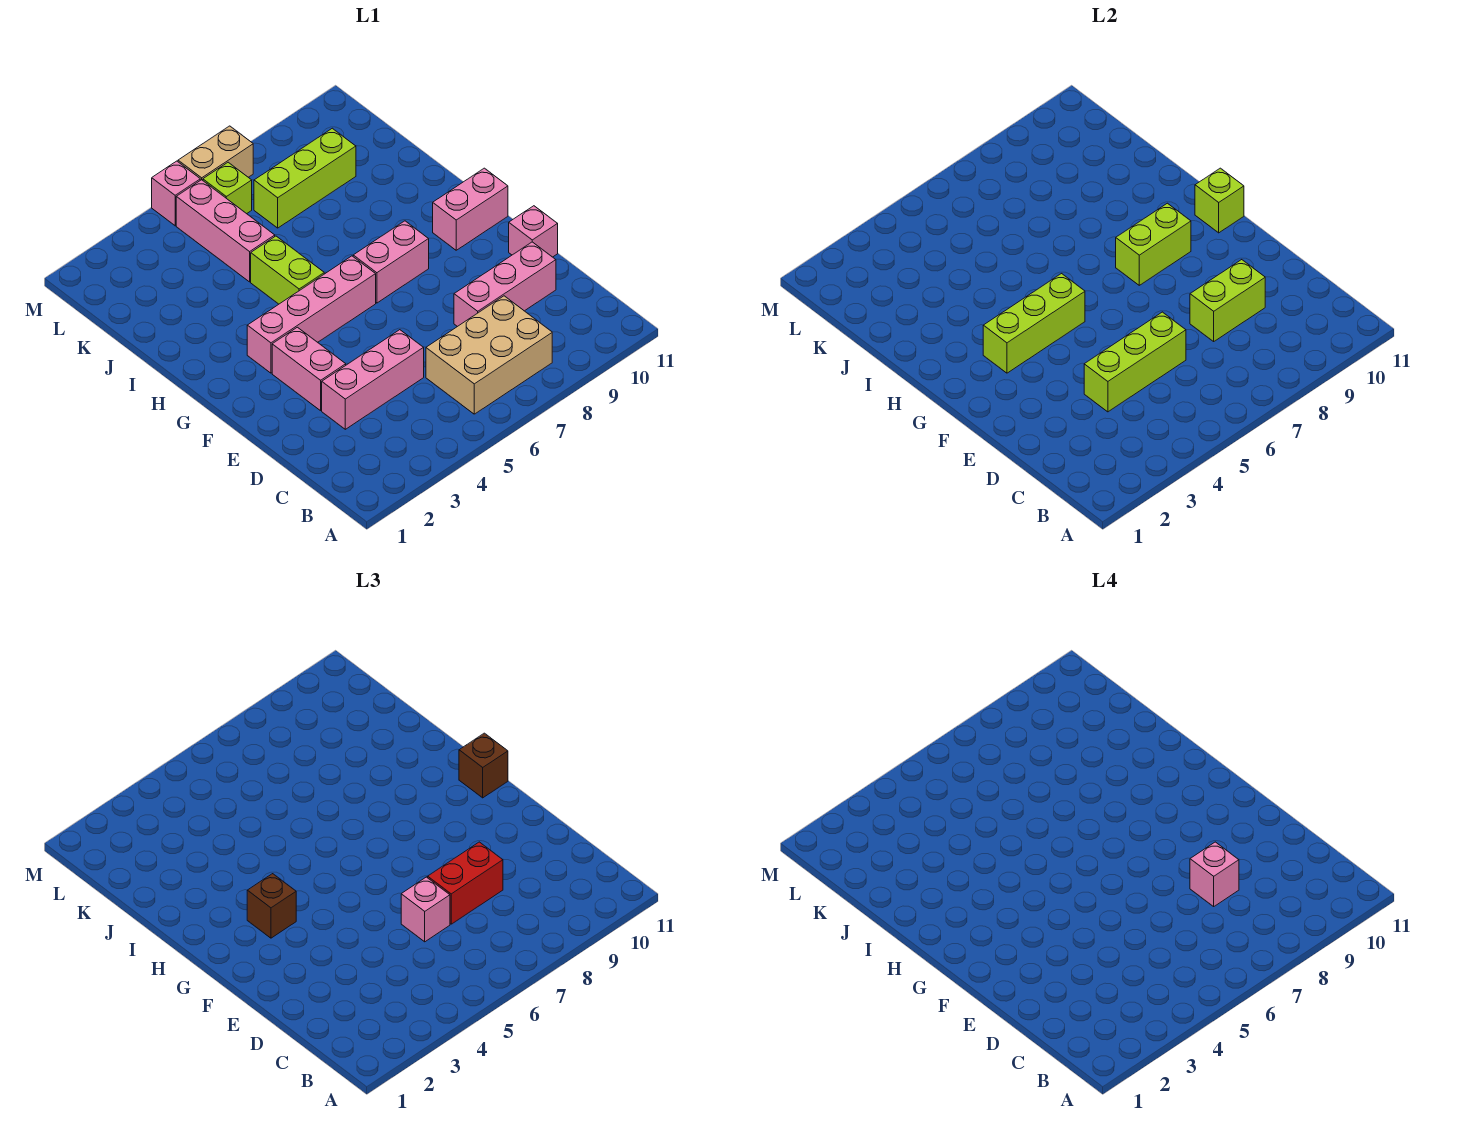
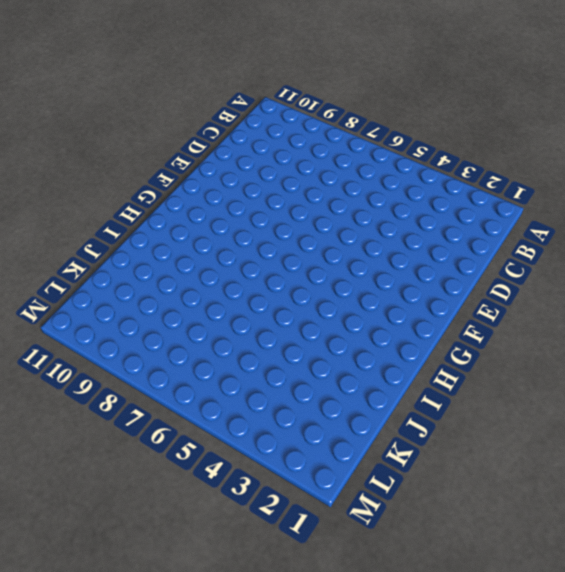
none -> tan 2x3 brick [426,296,552,414]
none -> pink 1x3 brick [322,330,424,429]
none -> pink 1x3 brick [454,242,556,327]

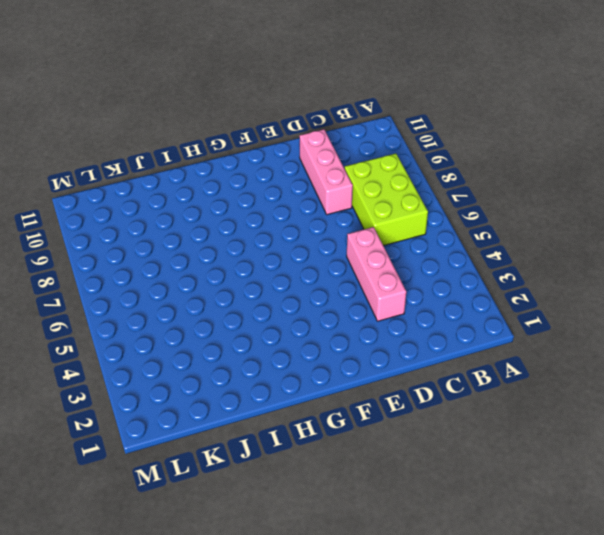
lime 2x3 brick [345,154,428,246] -> tan 2x3 brick [426,296,552,414]
none -> pink 1x2 brick [272,327,346,411]
none -> pink 1x1 brick [509,206,558,257]
none -> pink 1x4 brick [247,256,376,373]

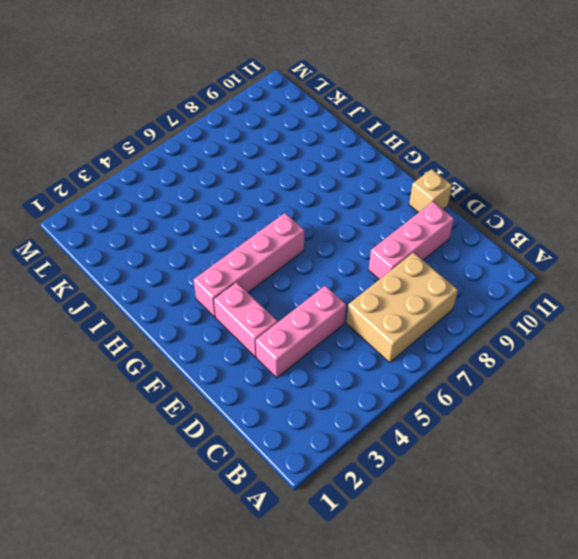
tan 1x1 brick [409,169,452,213] -> pink 1x1 brick [509,206,558,257]
none -> pink 1x2 brick [353,221,429,303]
none -> pink 1x2 brick [433,168,508,250]
none -> lime 1x2 brick [251,236,324,304]

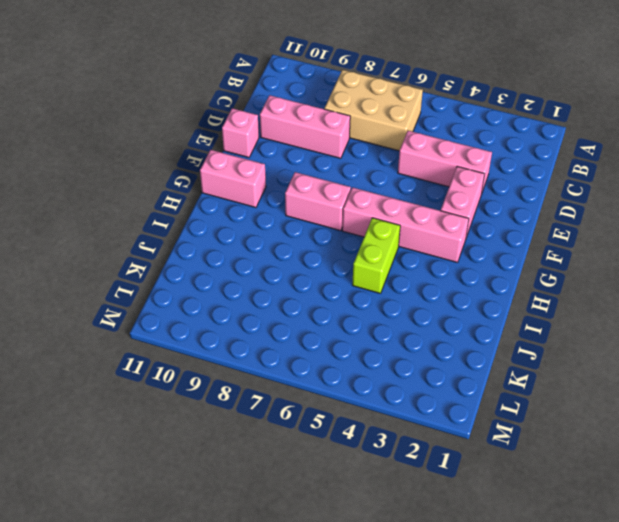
none -> pink 1x3 brick [176,180,275,282]
none -> lime 1x3 brick [254,128,356,228]
none -> lime 1x1 brick [203,162,252,214]

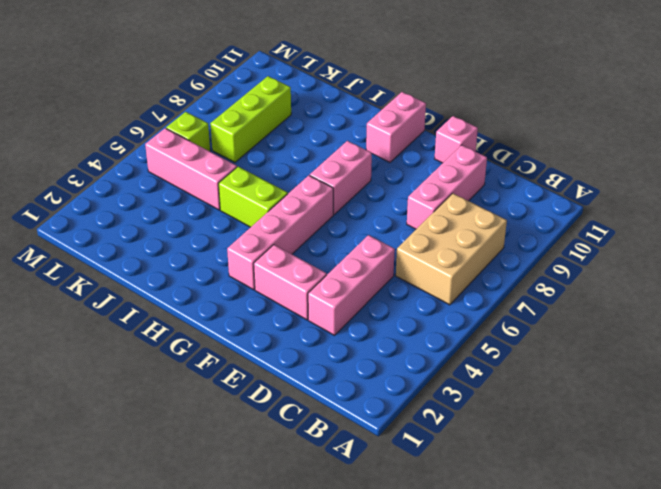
none -> pink 1x1 brick [152,161,200,226]
none -> tan 1x2 brick [178,126,253,180]
none -> lime 1x3 brick [1084,312,1186,412]

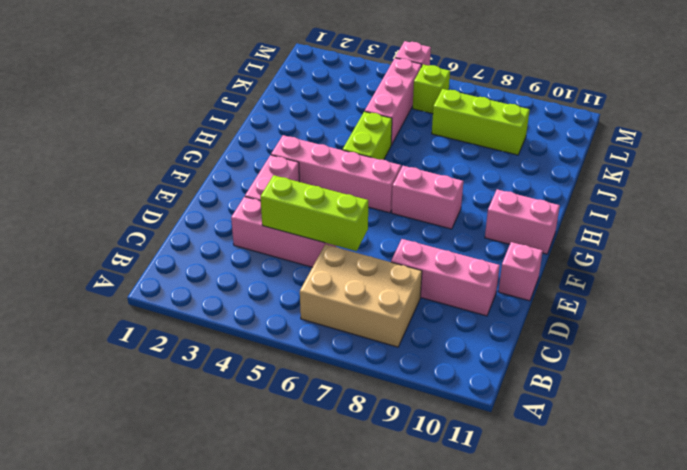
none -> tan 1x2 brick [178,126,253,180]
none -> lime 1x2 brick [1190,260,1265,341]
none -> lime 1x3 brick [983,274,1085,373]

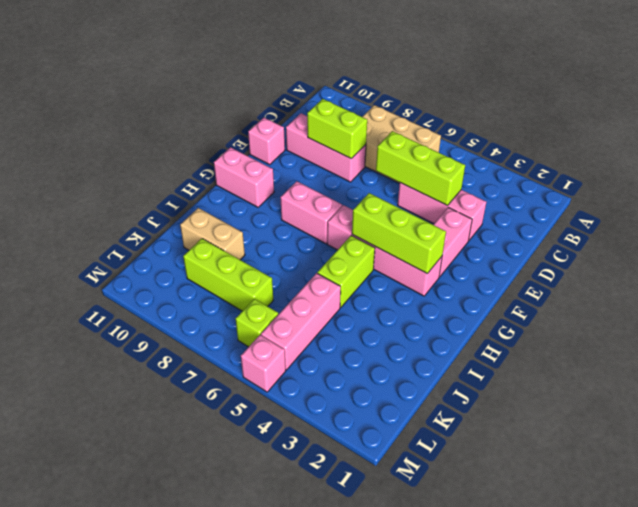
tan 1x2 brick [180,208,245,260] -> tan 1x2 brick moved to [178,126,253,180]
none -> lime 1x2 brick [1116,203,1191,285]
none -> lime 1x1 brick [1195,168,1244,233]
none -> pink 1x1 brick [401,877,450,942]

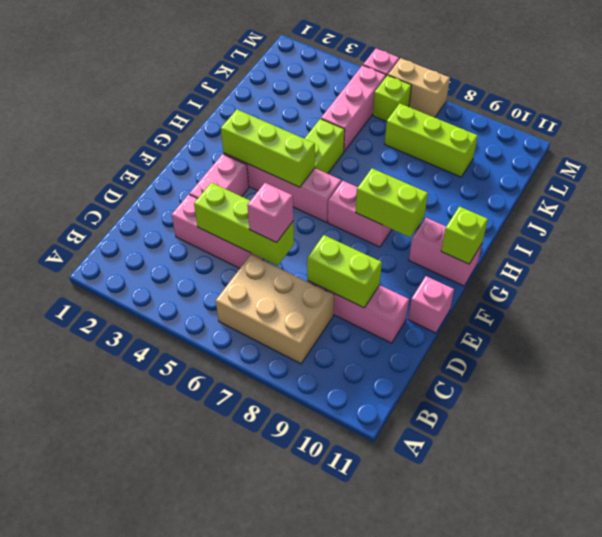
none -> red 1x2 brick [428,842,503,924]
none -> brown 1x1 brick [247,874,296,938]
none -> brown 1x1 brick [459,733,508,798]

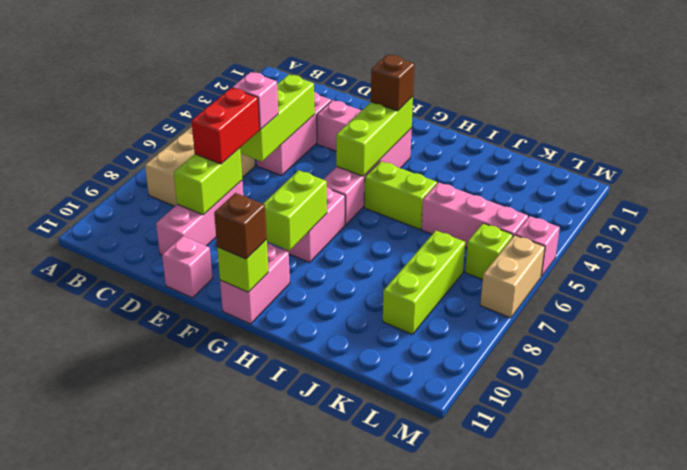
none -> pink 1x1 brick [1190,842,1239,906]

